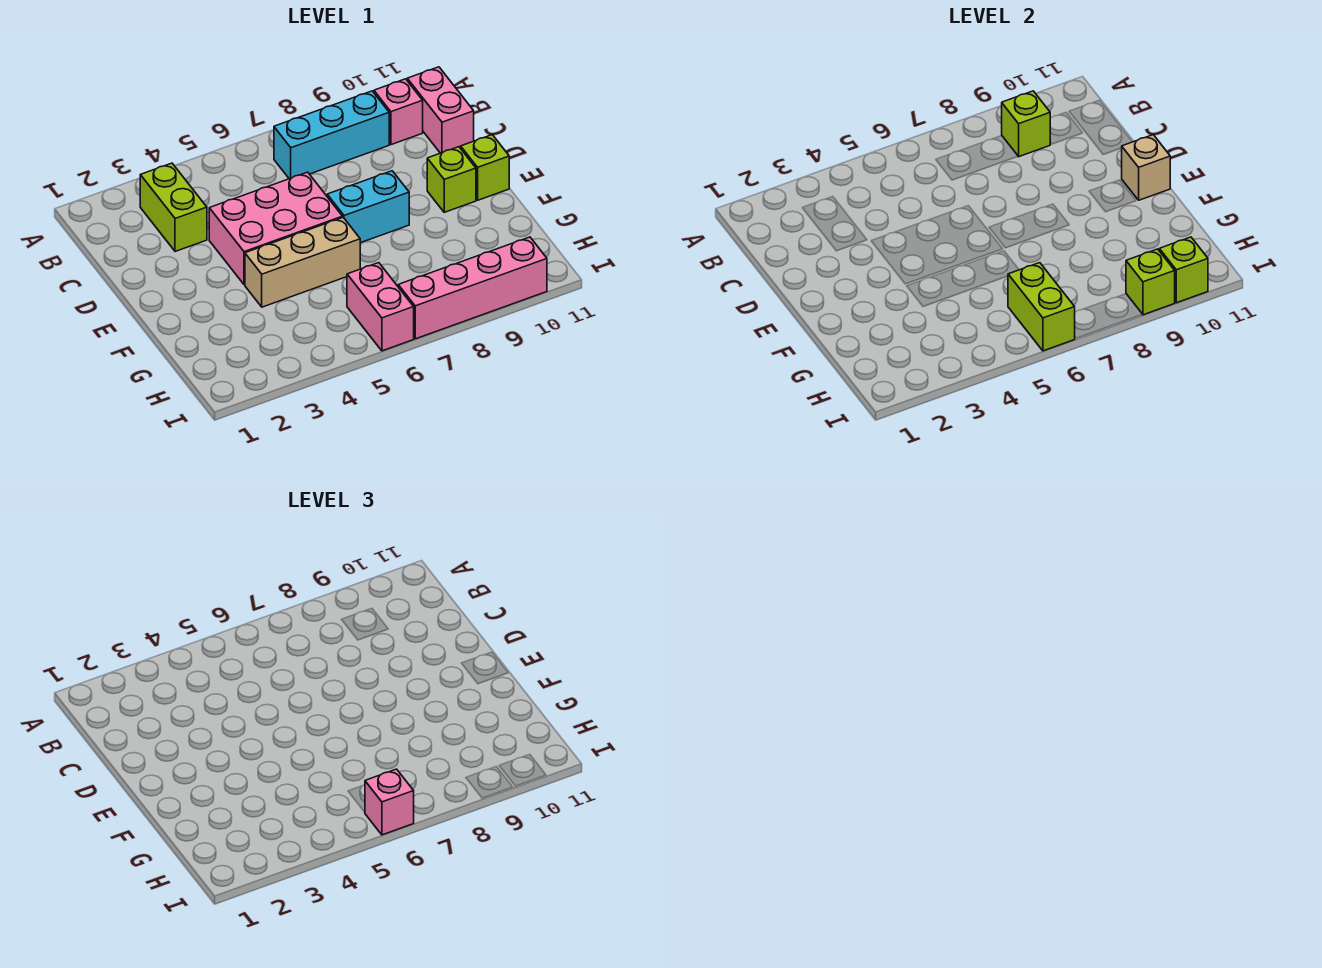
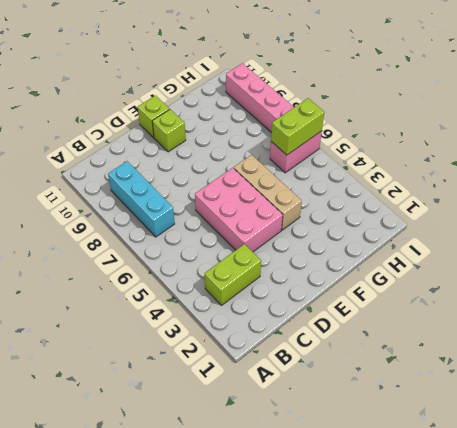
none -> pink 1x1 brick [374,79,423,145]
none -> pink 1x2 brick [407,67,474,153]
none -> cyan 1x2 brick [327,171,409,243]

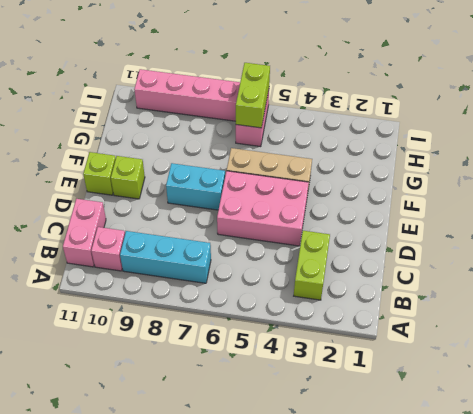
none -> lime 1x1 brick [1002,91,1050,157]
none -> tan 1x1 brick [1122,135,1170,200]
none -> lime 1x1 brick [1126,249,1175,315]

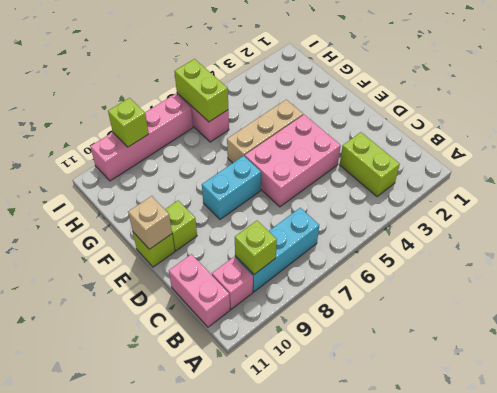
none -> lime 1x1 brick [1159,237,1208,303]
none -> pink 1x1 brick [365,769,414,835]

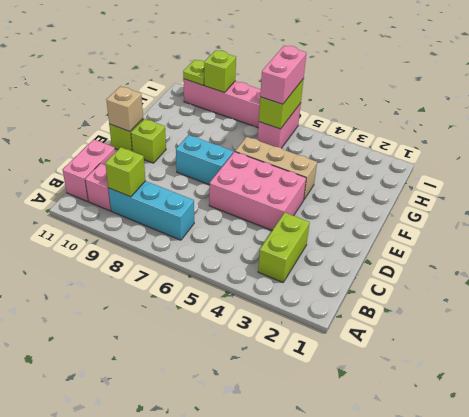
pink 1x2 brick [260,46,306,104] -> pink 1x1 brick [365,769,414,835]
lime 1x1 plate [183,60,204,85] -> lime 1x1 brick [1159,237,1208,303]

